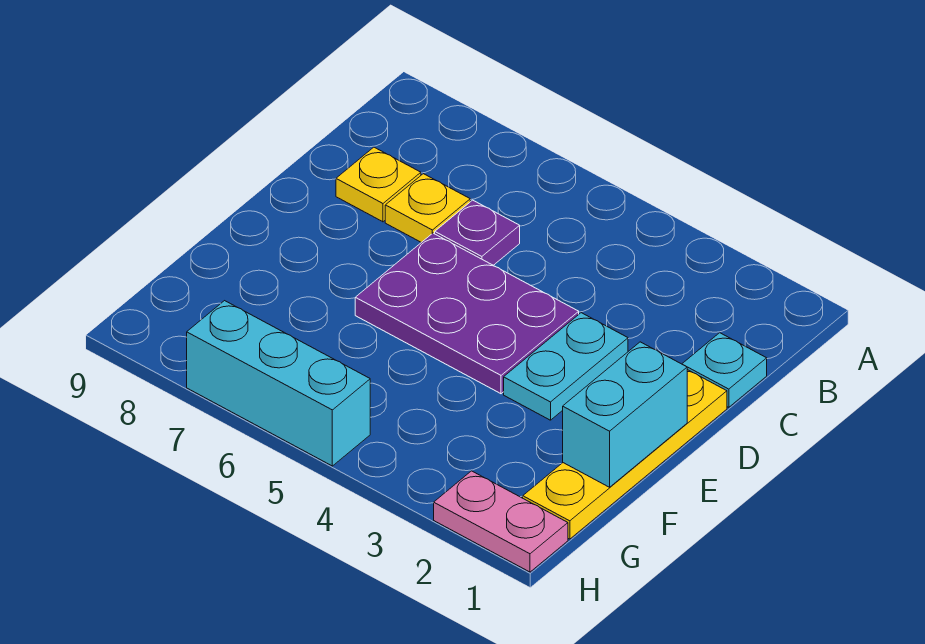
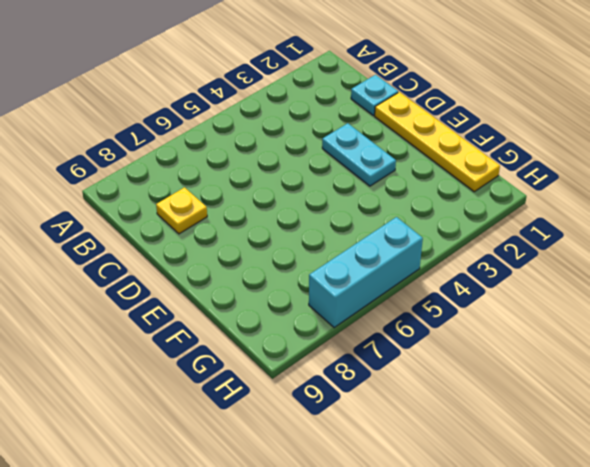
none -> purple 1x1 plate [435,200,520,265]
none -> yellow 1x1 plate [385,174,470,242]

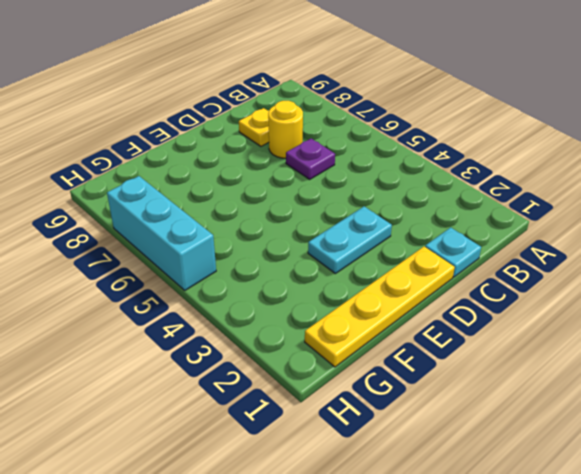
yellow 1x1 round brick [268,101,303,158] -> yellow 1x1 plate [385,174,470,242]
none -> purple 2x3 plate [355,233,579,394]
none -> pink 1x2 plate [434,471,568,572]

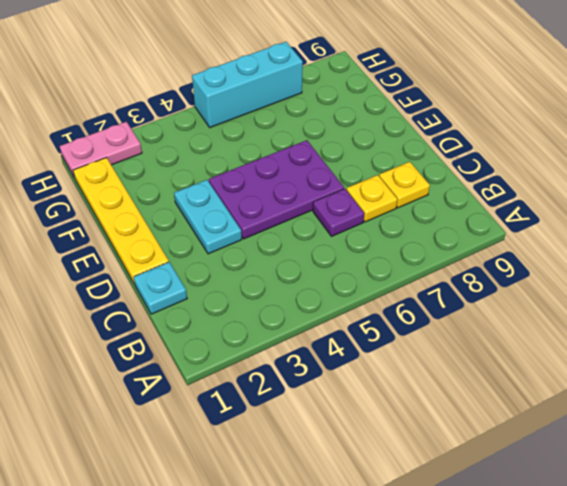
none -> cyan 1x2 brick [563,342,687,487]

